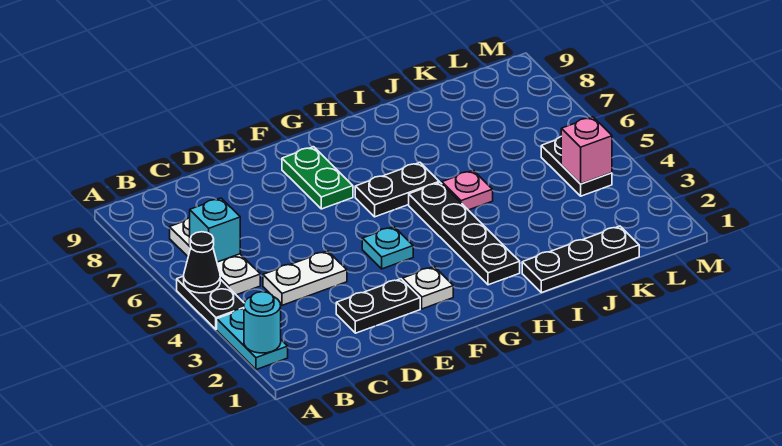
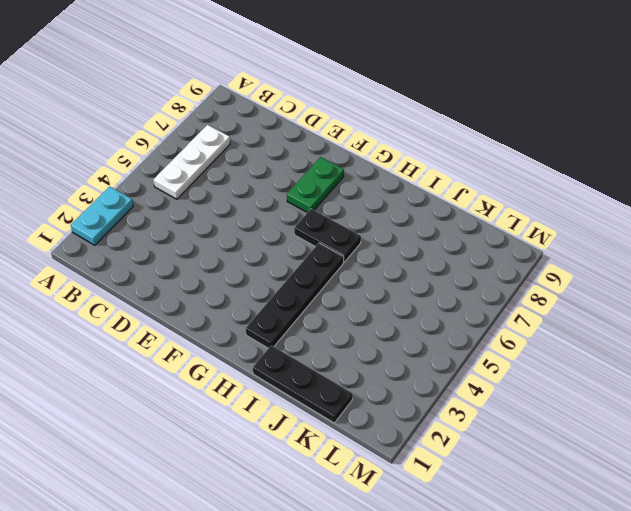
none -> black 1x2 plate [177,276,244,329]
none -> white 1x2 plate [263,251,347,305]
none -> black 1x2 plate [336,279,420,333]

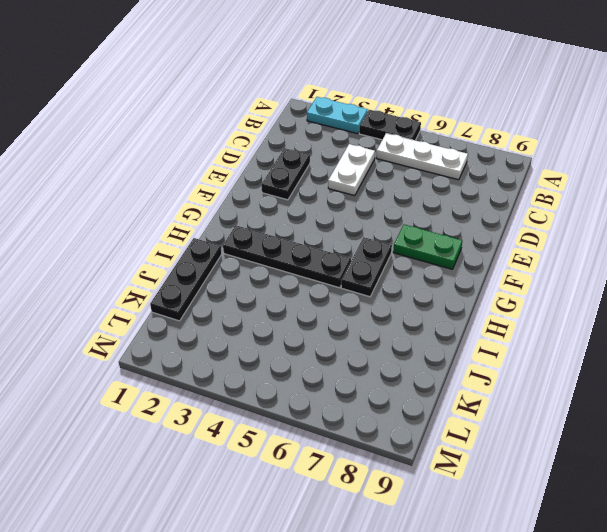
none -> white 1x1 plate [403,267,453,309]
none -> cyan 1x1 plate [362,227,413,269]
none -> pink 1x1 plate [442,170,493,210]

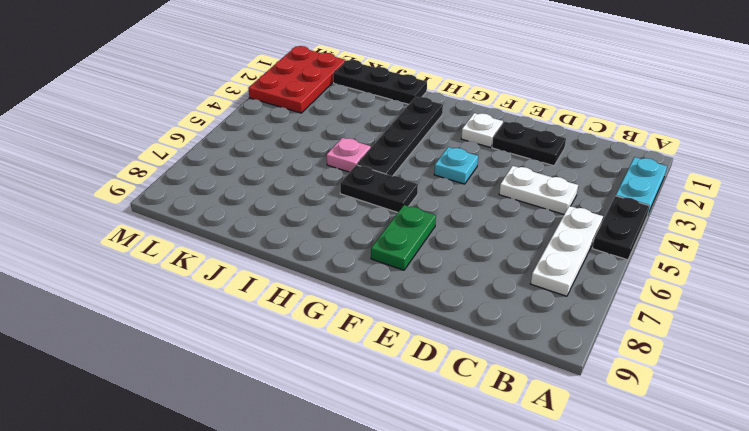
red 2x3 plate [248,46,346,113] -> none
none -> black 1x2 plate [541,137,612,196]
none -> cyan 1x1 round brick [244,292,281,353]
none -> black 1x1 cone [184,232,220,293]

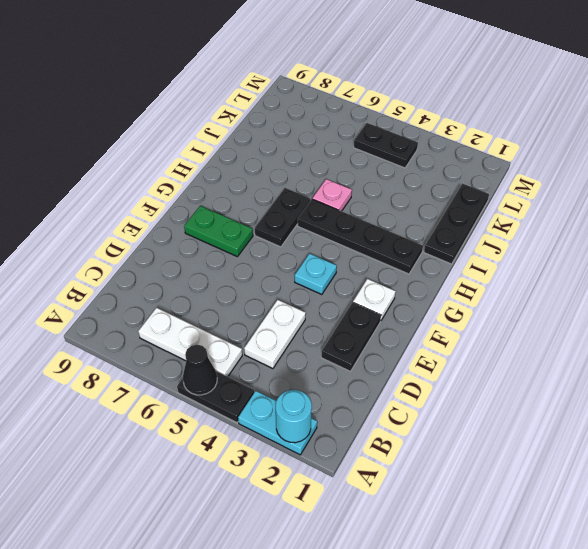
none -> cyan 1x1 brick [190,198,240,262]
none -> pink 1x1 brick [561,117,612,184]

